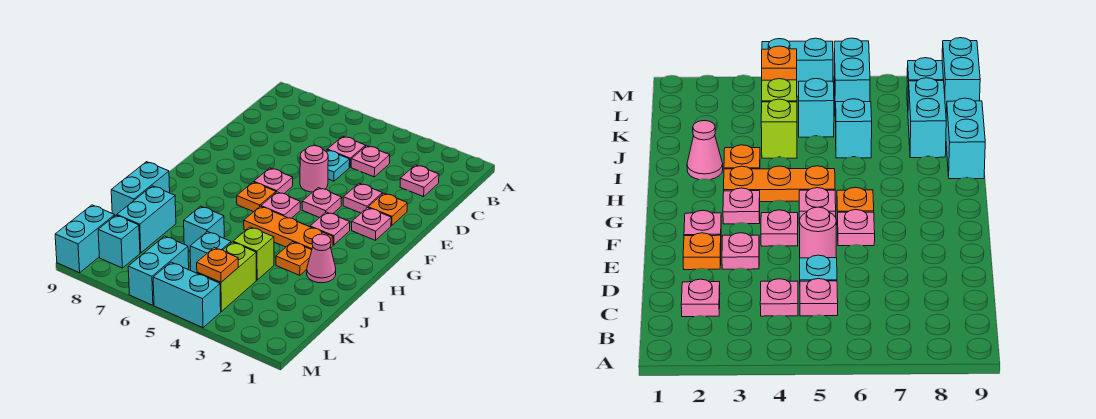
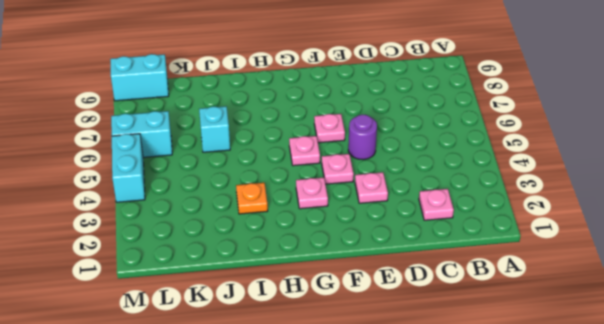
purple 1x1 round brick [348,115,377,160] -> pink 1x1 round brick [300,146,328,192]
none -> pink 1x1 plate [351,146,390,177]
none -> pink 1x1 plate [327,136,365,167]
none -> cyan 1x1 plate [326,150,350,181]

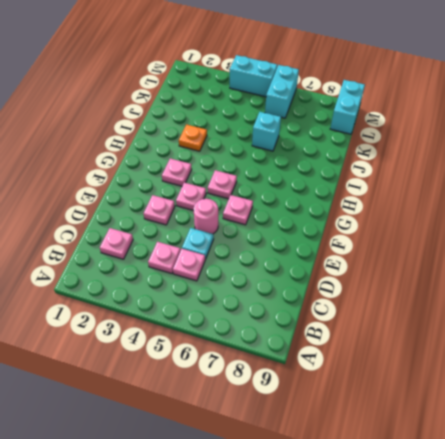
none -> orange 1x1 plate [368,193,407,226]
none -> pink 1x1 plate [352,208,391,240]
none -> orange 1x1 plate [237,182,276,212]

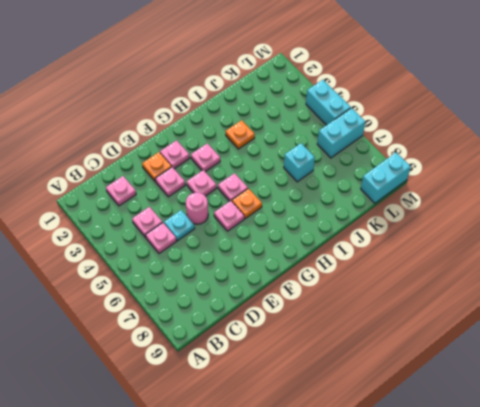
none -> orange 1x3 plate [244,206,333,250]
none -> pink 1x1 cone [307,234,336,283]
none -> cyan 1x2 brick [111,162,170,215]

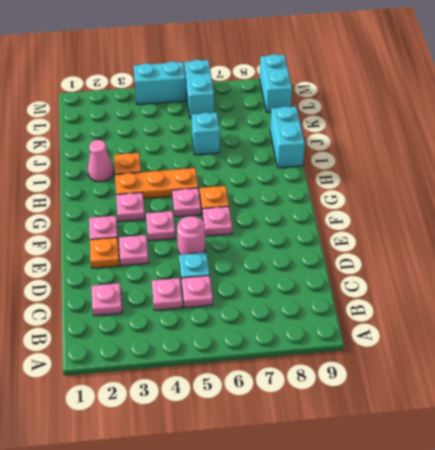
none -> lime 1x1 brick [233,227,274,280]
none -> cyan 1x2 brick [117,186,176,253]
none -> lime 1x2 brick [197,242,256,311]

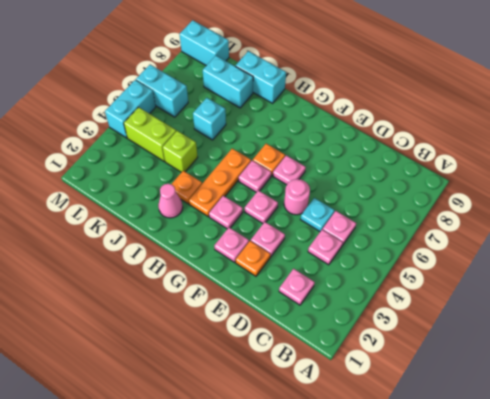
none -> cyan 1x1 brick [190,232,231,273]
none -> cyan 1x1 brick [98,215,140,268]
none -> orange 1x1 plate [197,248,238,282]

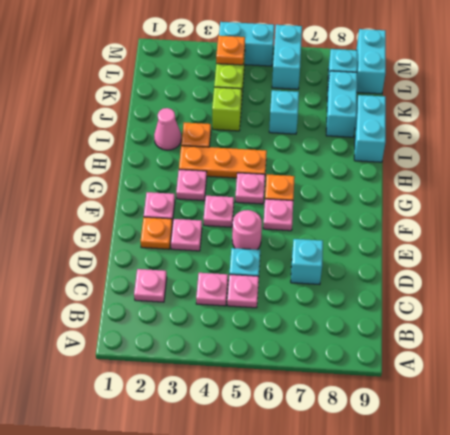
cyan 1x1 brick [291,239,323,285] -> cyan 1x1 brick moved to [190,232,231,273]

